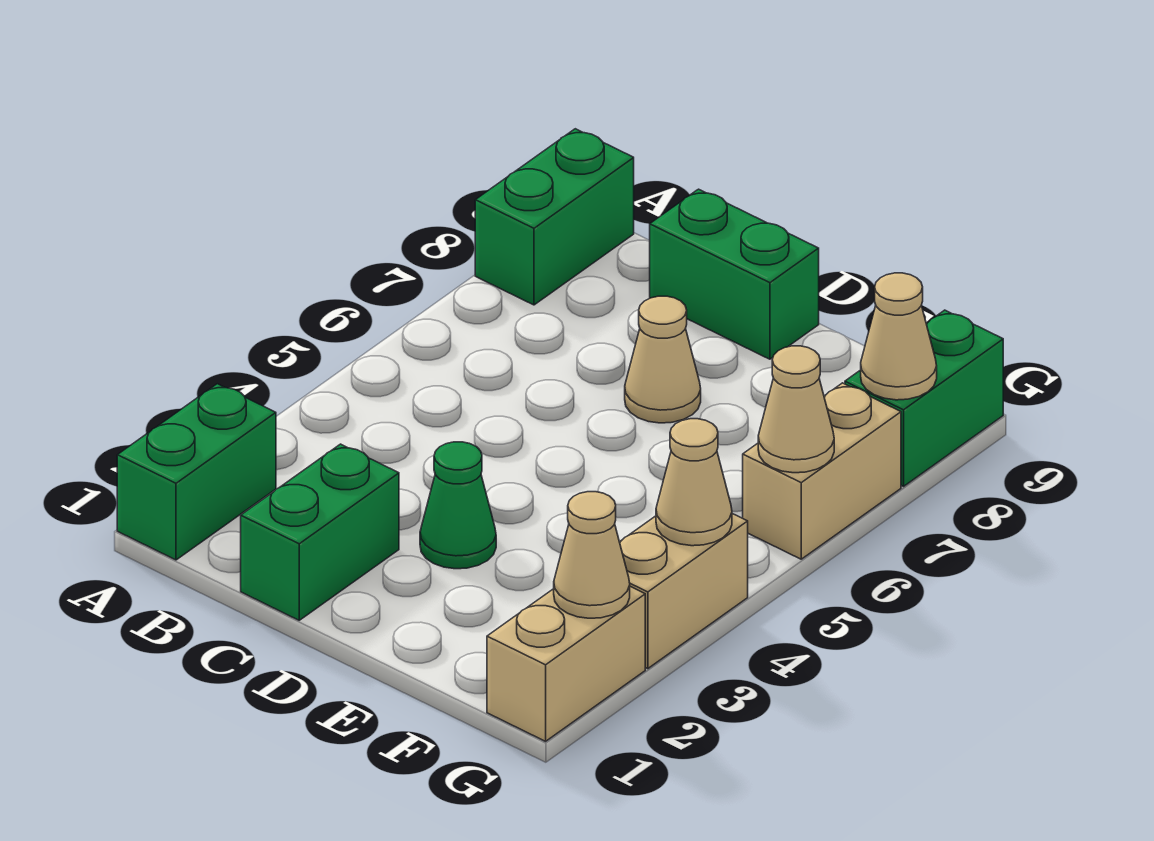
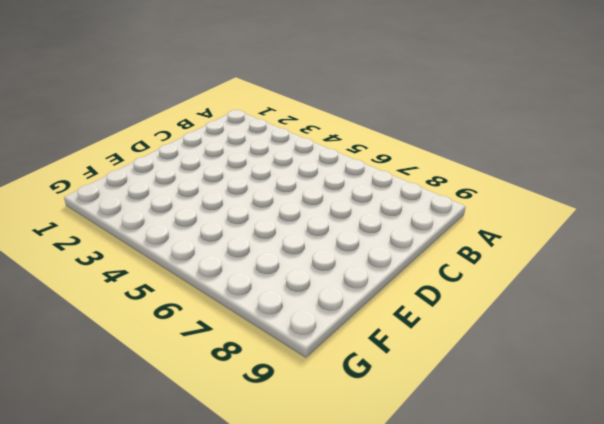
none -> green 1x2 brick [117,384,276,560]
none -> green 1x2 brick [475,129,634,305]
none -> green 1x2 brick [241,444,399,620]

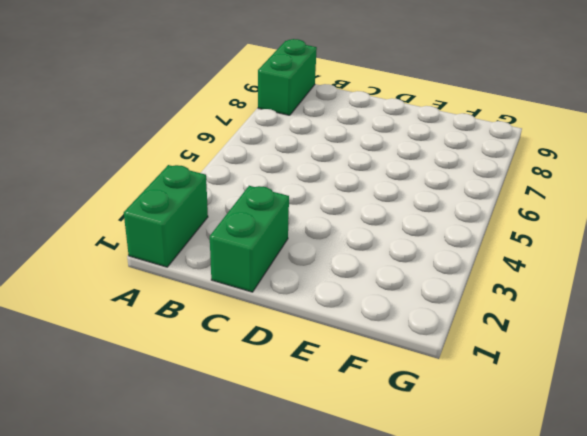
none -> green 1x2 brick [650,189,819,359]
none -> green 1x1 cone [420,442,496,569]
none -> tan 1x1 cone [625,296,701,423]

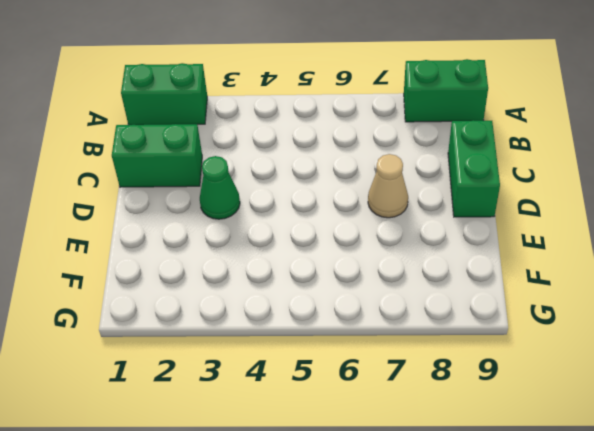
none -> tan 1x2 brick [487,586,645,741]
none -> tan 1x2 brick [620,514,748,669]
none -> tan 1x2 brick [743,383,901,559]

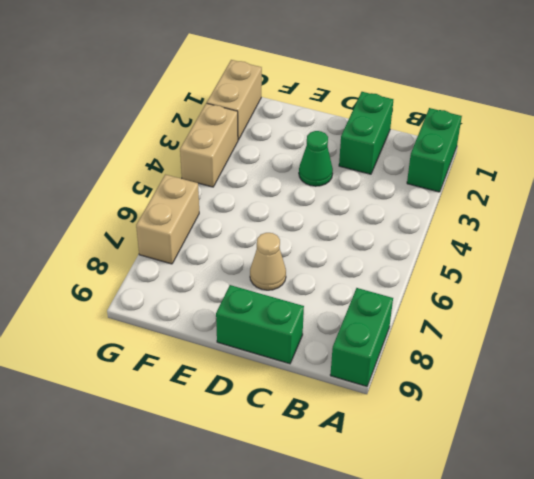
none -> green 1x2 brick [845,310,1003,486]
none -> tan 1x1 cone [554,492,630,618]
none -> tan 1x1 cone [656,419,732,546]

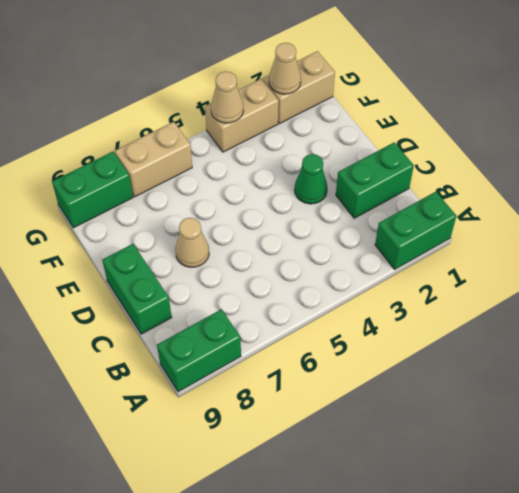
none -> tan 1x1 cone [758,346,834,473]
none -> tan 1x1 cone [861,273,937,400]

